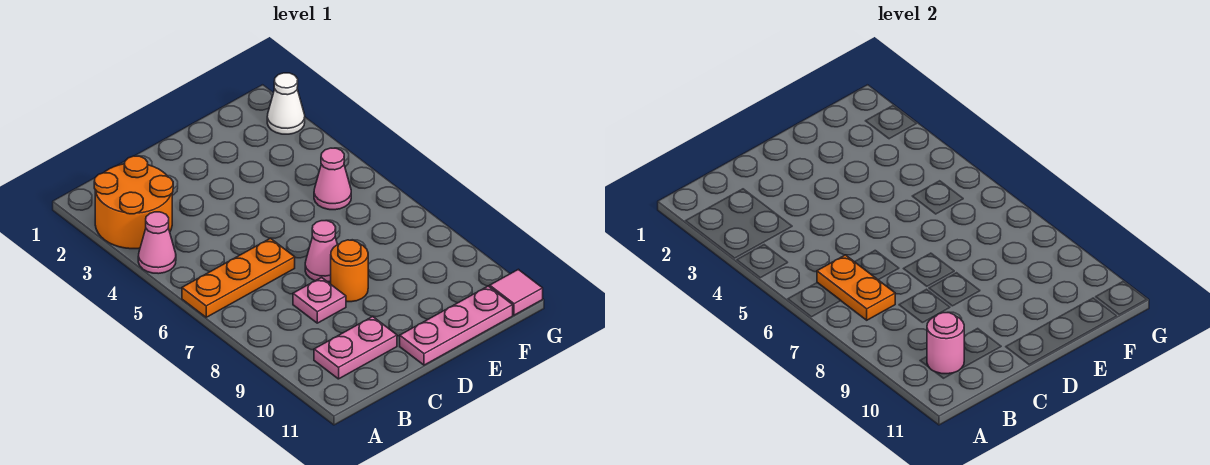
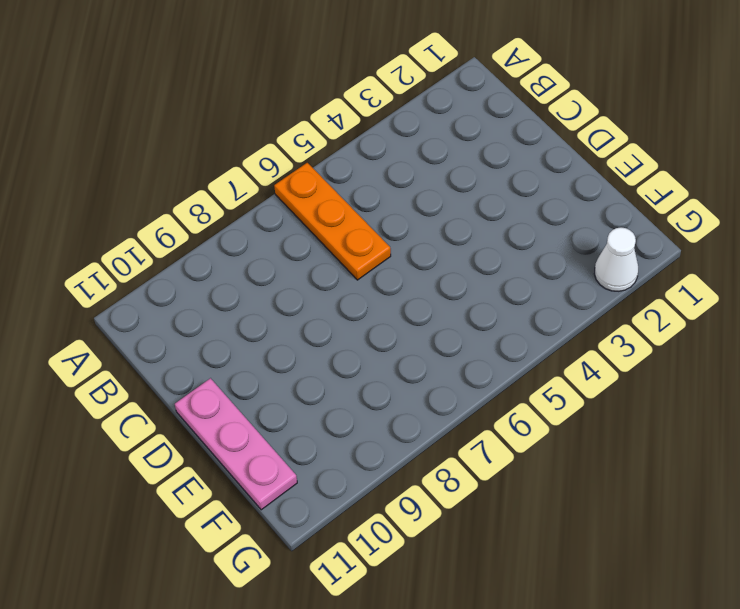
none -> orange 2x2 round brick [94,156,173,249]
none -> pink 1x1 cone [138,212,176,274]
none -> pink 1x2 plate [314,317,397,379]

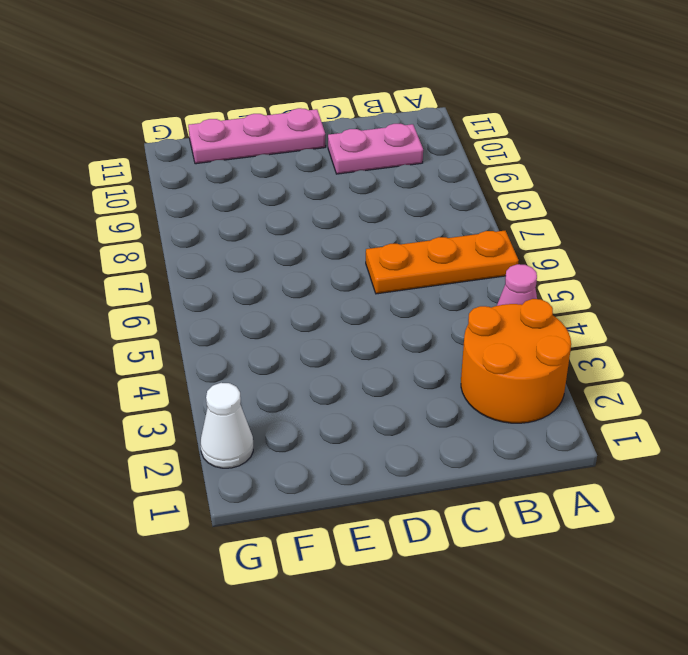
none -> pink 1x1 plate [293,278,346,323]
none -> pink 1x1 cone [305,221,337,282]
none -> orange 1x1 round brick [331,240,368,302]

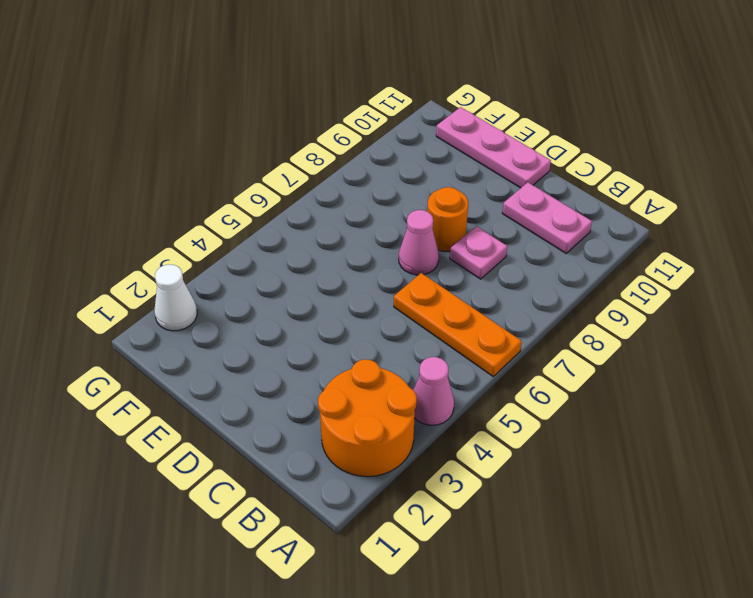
none -> pink 1x1 cone [314,148,351,210]
none -> pink 1x1 tile [490,269,543,315]
none -> orange 1x2 plate [817,255,895,320]

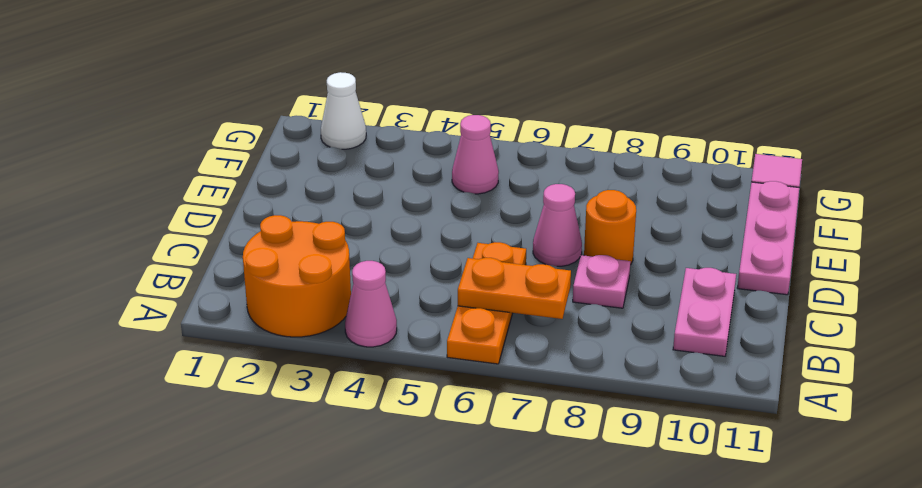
none -> pink 1x1 round brick [927,313,964,374]

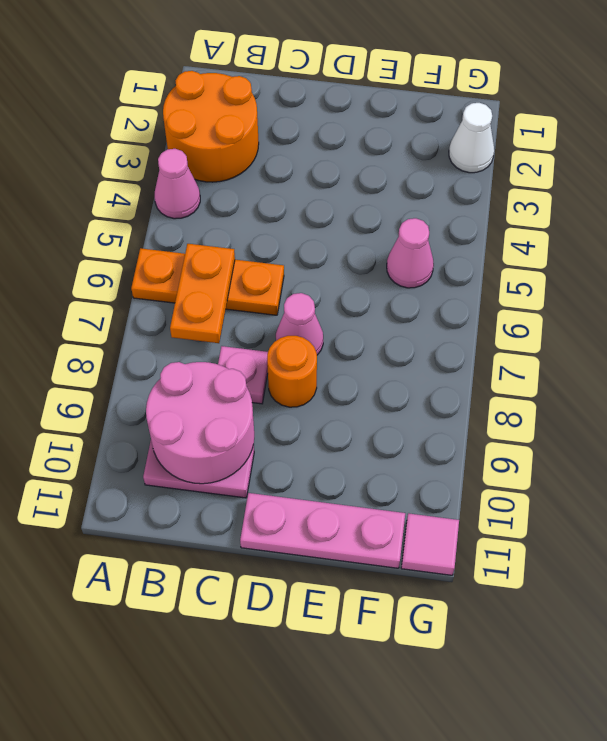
pink 2x2 round brick [146,362,254,484] -> pink 1x1 round brick [927,313,964,374]

